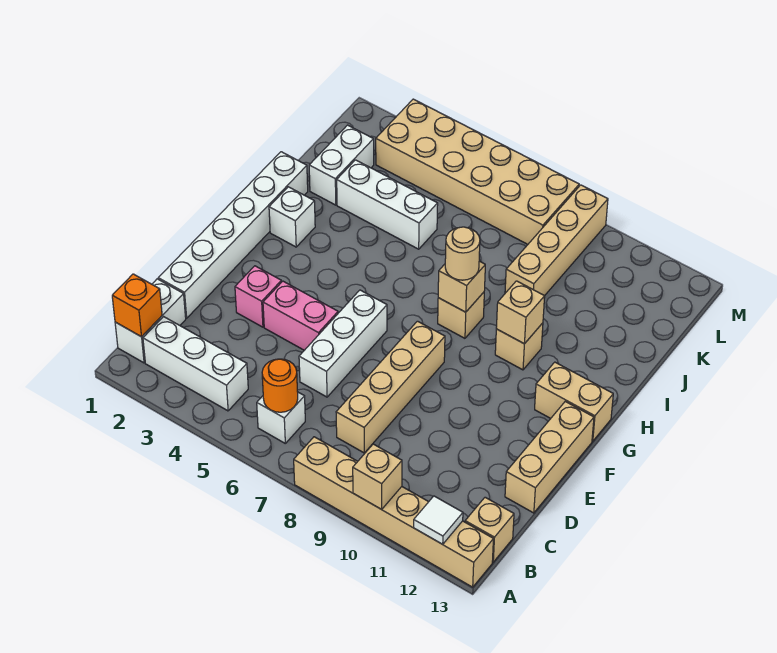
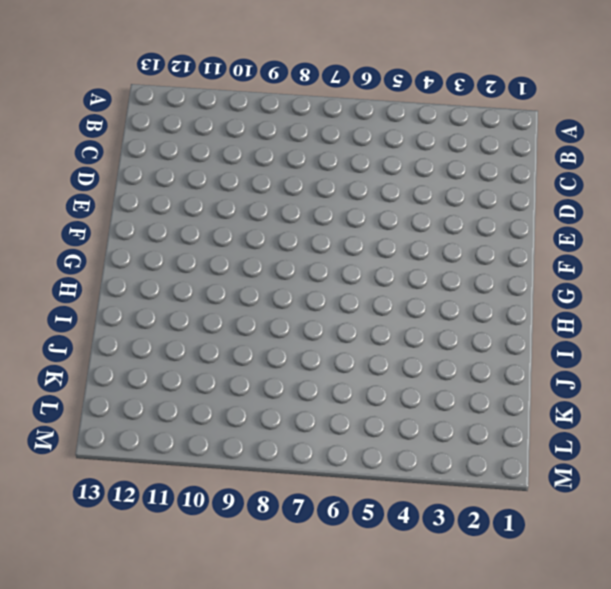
none -> tan 1x6 brick [294,437,493,587]
none -> white 1x2 brick [115,279,186,363]
none -> white 1x3 brick [143,317,248,411]

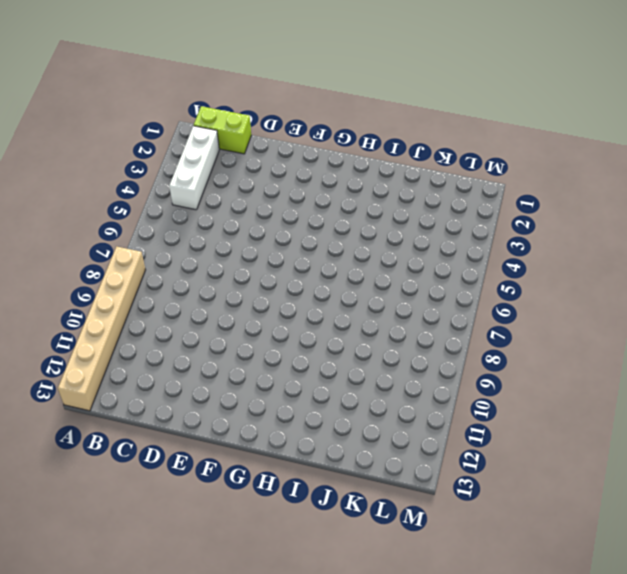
lime 1x2 brick [194,106,251,154] -> white 1x2 brick [115,279,186,363]
none -> white 1x1 brick [257,392,305,443]
none -> tan 1x1 brick [465,497,514,562]
none -> tan 1x4 brick [336,321,445,453]

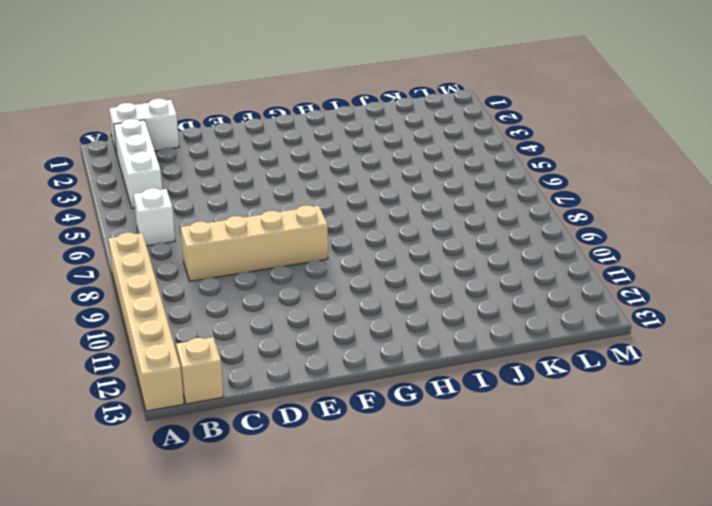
none -> white 1x6 brick [158,152,308,318]
none -> white 1x3 brick [299,290,387,397]
none -> tan 1x3 brick [505,402,594,513]

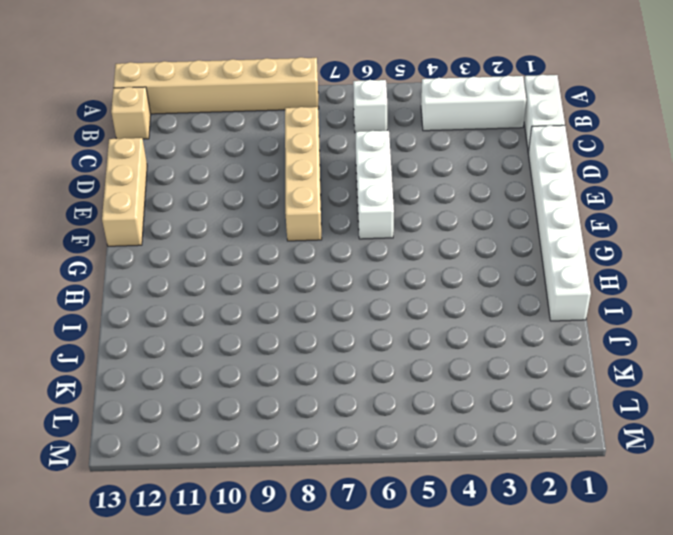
none -> pink 1x1 brick [235,266,281,327]
none -> pink 1x2 brick [263,281,338,350]
none -> tan 1x2 brick [535,362,613,441]

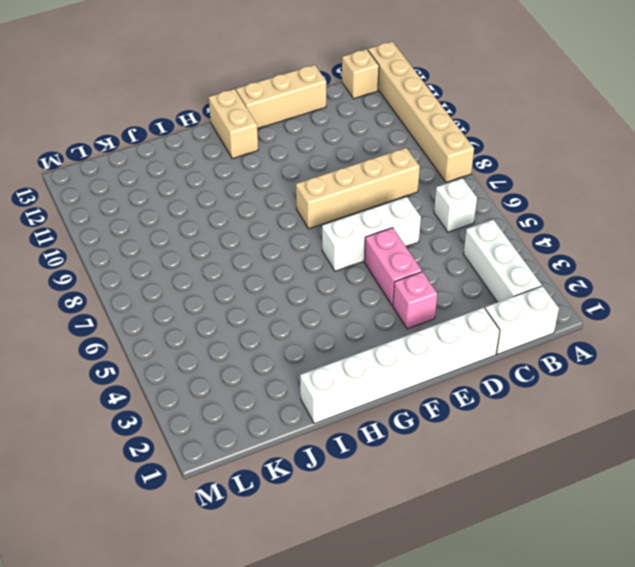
none -> white 1x1 brick [269,187,315,247]
none -> tan 1x1 brick [438,292,484,338]
none -> tan 1x1 brick [495,323,543,370]

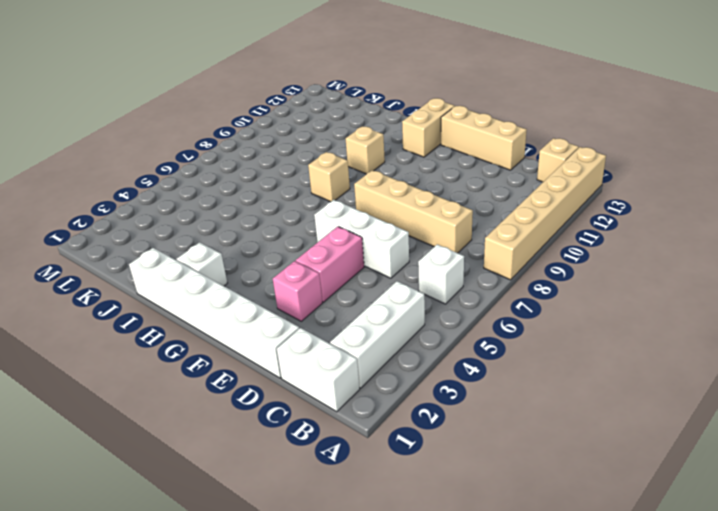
none -> white 1x2 brick [309,125,374,205]
none -> white 1x3 brick [337,160,438,249]
none -> tan 1x4 brick [505,185,608,296]

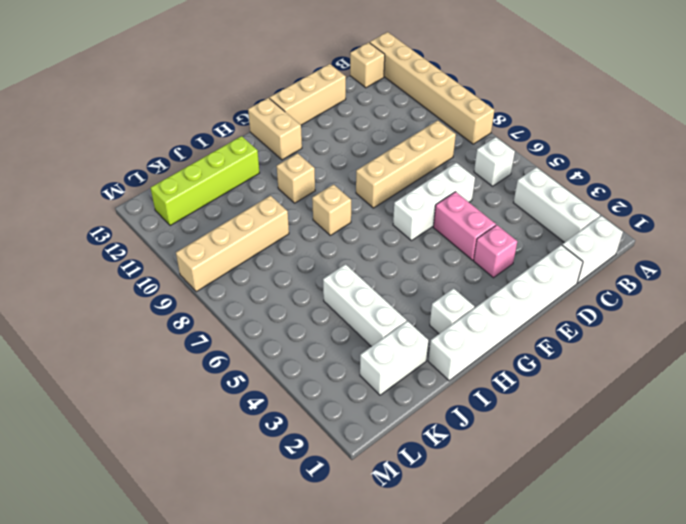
lime 1x4 brick [151,136,260,226] -> none
none -> tan 2x6 brick [376,99,579,244]
none -> tan 1x1 brick [353,444,402,509]
none -> white 1x1 tile [414,496,463,544]

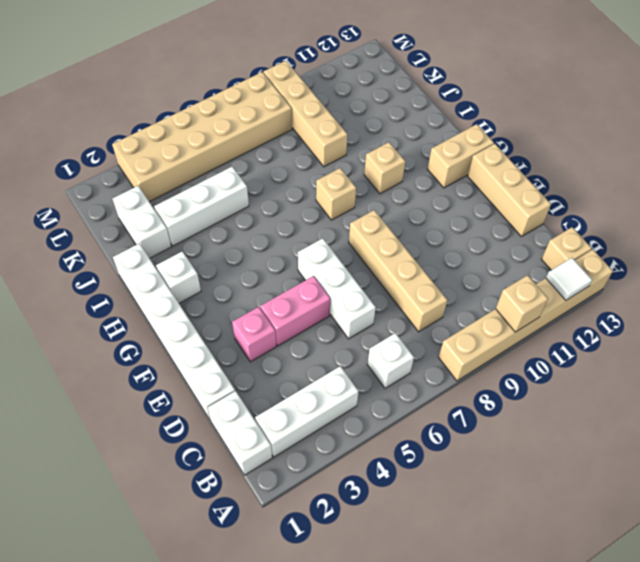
none -> orange 1x1 brick [112,274,162,337]
none -> orange 1x1 round brick [262,359,298,412]
none -> tan 1x1 brick [438,261,485,312]

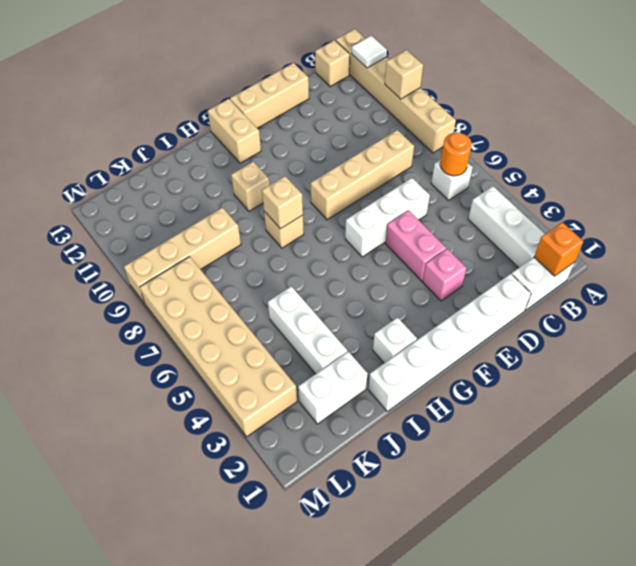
none -> tan 1x1 brick [496,281,545,344]
none -> tan 1x1 round brick [445,227,480,280]

